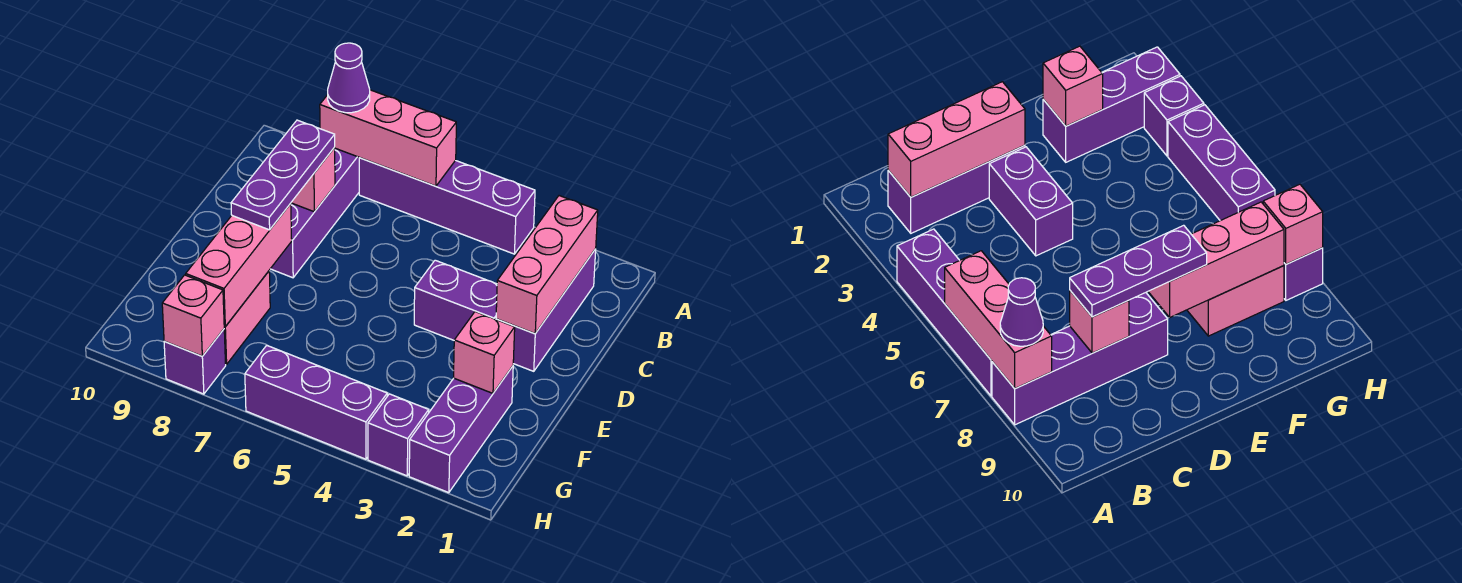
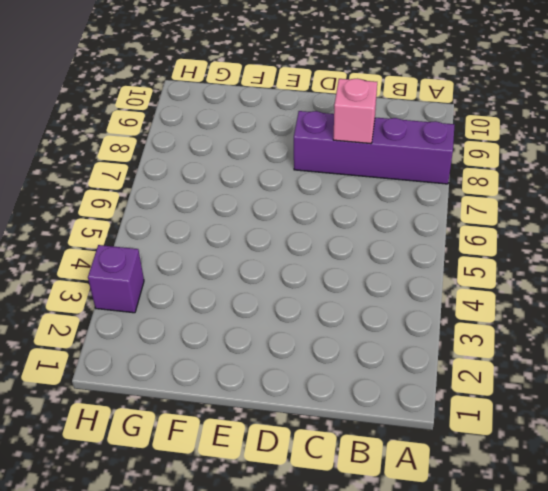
none -> purple 1x4 brick [359,158,535,254]
none -> purple 1x3 brick [496,249,596,371]
none -> purple 1x2 brick [414,260,497,340]

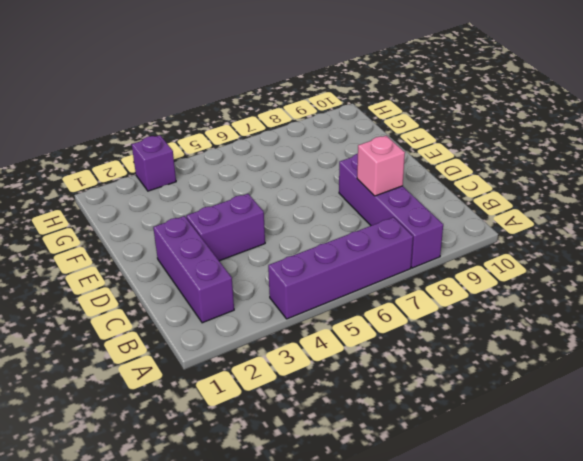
none -> purple 1x3 brick [409,366,513,493]
none -> pink 1x2 brick [224,271,270,364]
none -> purple 1x3 brick [245,345,387,459]

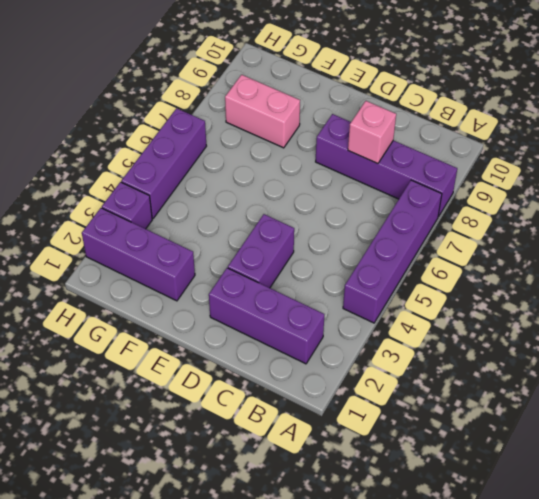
none -> purple 1x1 brick [164,329,226,394]
none -> pink 1x3 brick [320,90,456,186]
none -> pink 1x3 brick [496,196,598,334]

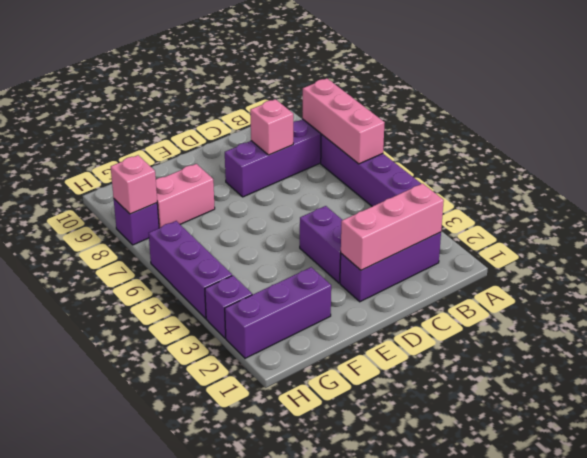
none -> pink 1x3 brick [186,203,292,327]
none -> pink 1x1 brick [454,312,515,393]
none -> purple 1x1 cone [328,43,370,113]

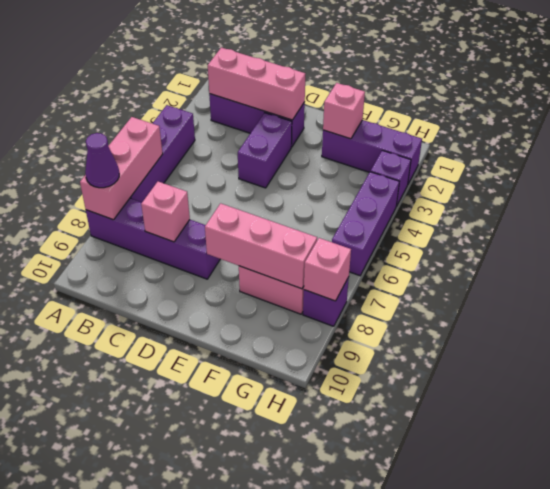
none -> purple 1x3 plate [231,120,335,230]

